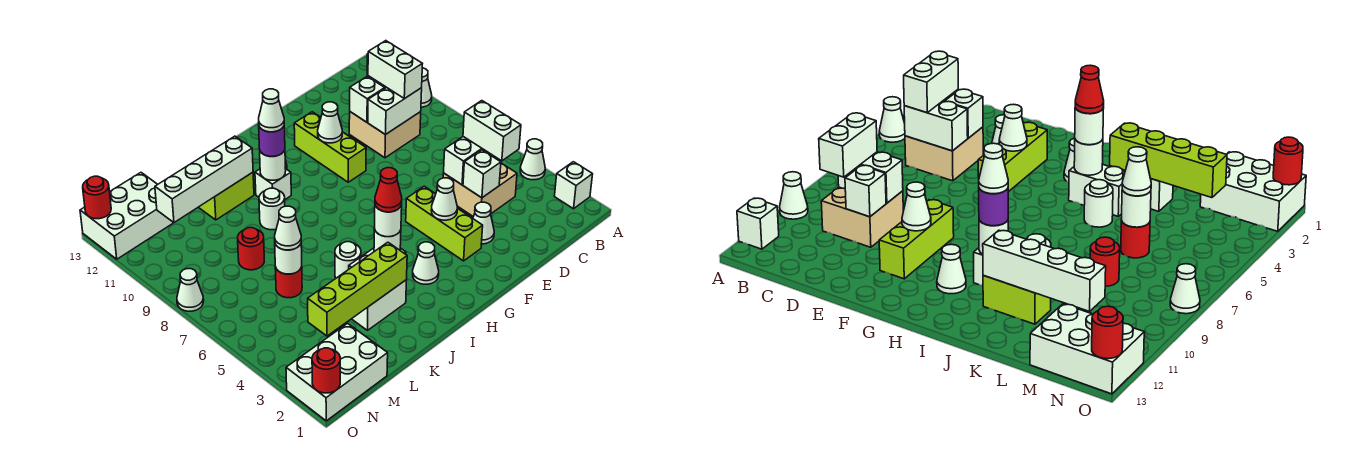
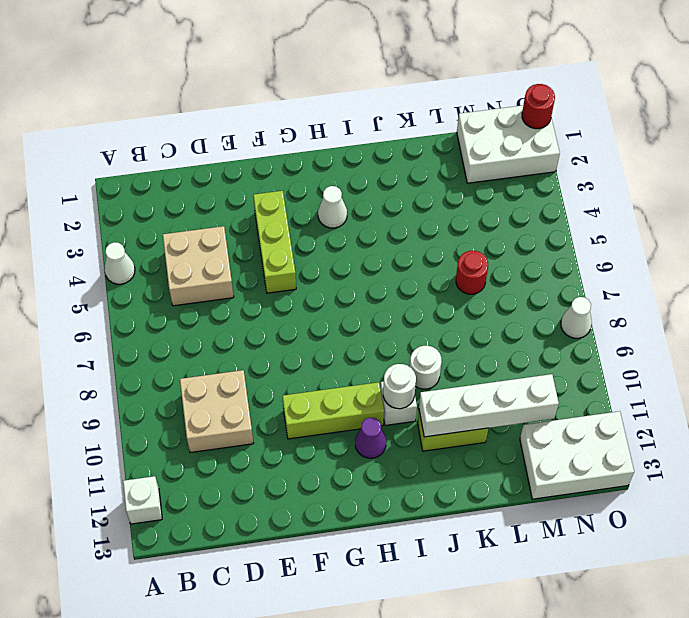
lime 1x3 brick [282,382,384,439] -> lime 1x3 brick turned to [294,112,366,182]
purple 1x1 cone [355,418,386,458] -> white 1x1 cone [937,244,966,294]
none -> white 1x1 brick [554,162,593,209]
none -> white 1x1 cone [421,68,432,107]
none -> white 1x1 cone [473,202,494,244]
none -> white 1x2 brick [1069,164,1125,216]

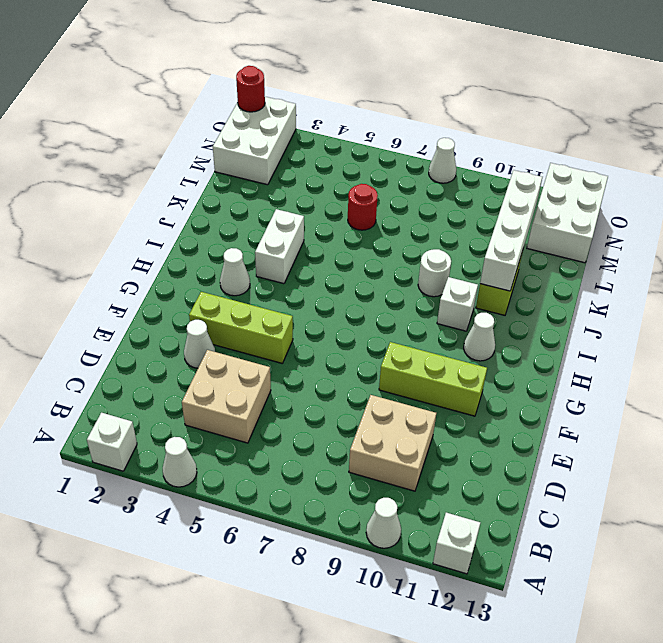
none -> white 1x2 brick [352,280,406,330]
none -> white 1x1 round brick [335,242,361,278]
none -> red 1x1 round brick [238,228,264,270]
none -> white 1x2 brick [444,137,498,185]

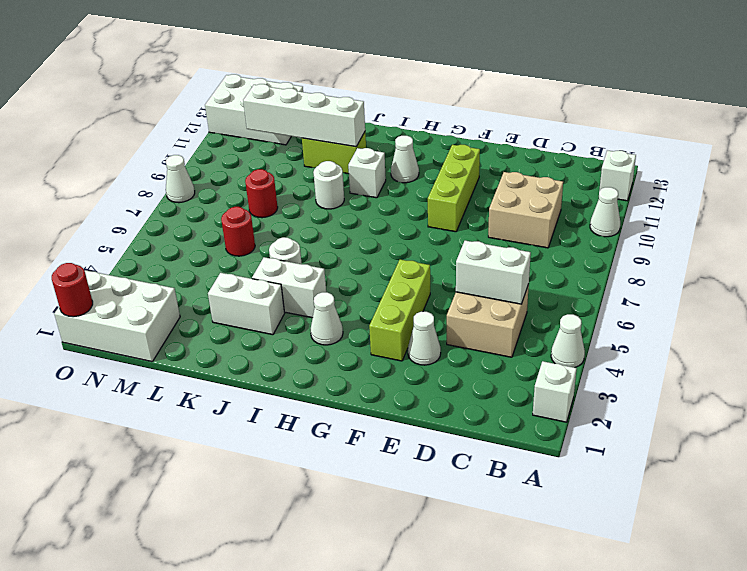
none -> white 1x2 brick [368,88,422,135]
none -> white 1x1 brick [463,150,501,198]
none -> white 1x1 brick [350,76,385,122]
none -> white 1x1 cone [431,178,457,220]

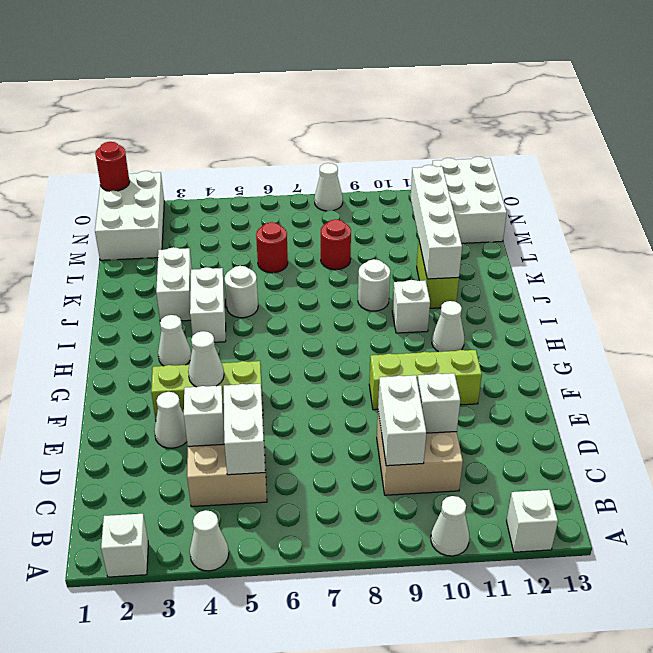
none -> white 1x1 cone [318,102,342,143]
none -> white 1x1 round brick [374,228,401,252]
none -> white 1x1 round brick [260,150,286,180]
none -> lime 1x4 brick [308,242,407,336]

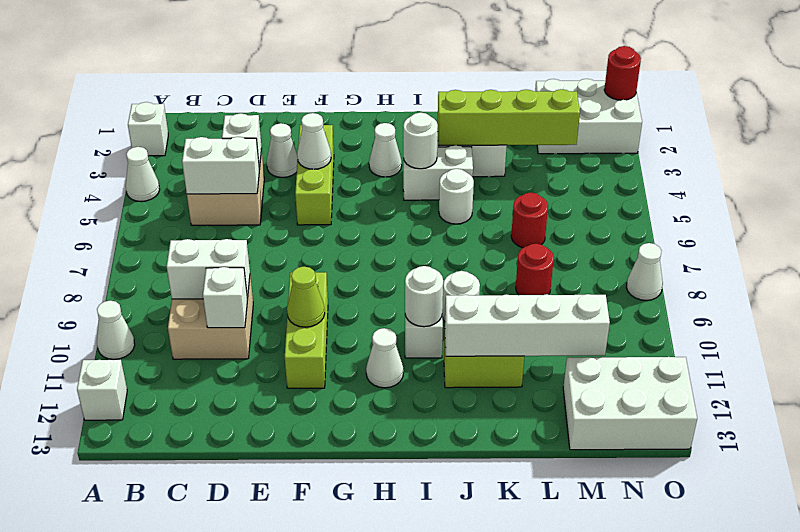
lime 1x1 cone [287,267,325,327] -> white 1x1 cone [318,102,342,143]
none -> white 1x1 round brick [275,244,302,274]
none -> red 1x1 round brick [83,176,111,219]
none -> white 1x2 brick [463,101,521,161]
none -> white 1x2 brick [368,41,422,99]

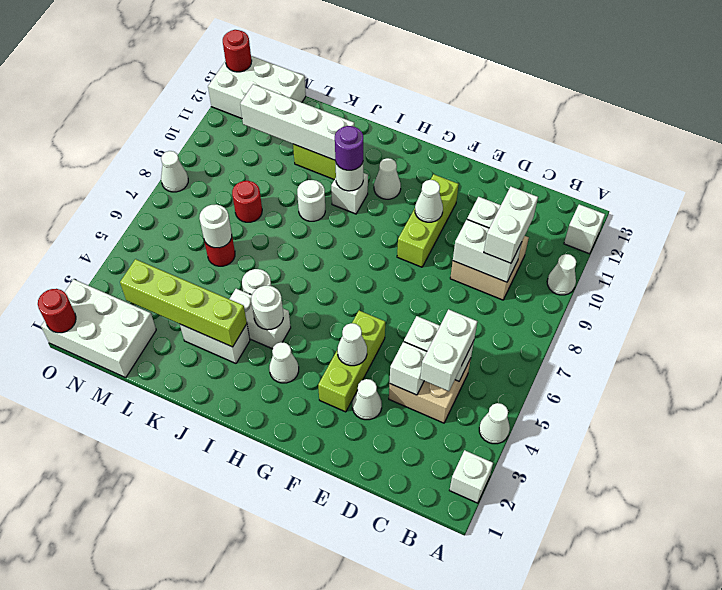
none -> white 1x1 round brick [375,205,402,237]
none -> white 1x1 cone [275,206,301,250]
none -> red 1x1 cone [375,168,402,212]
none -> white 1x1 cone [259,89,284,132]

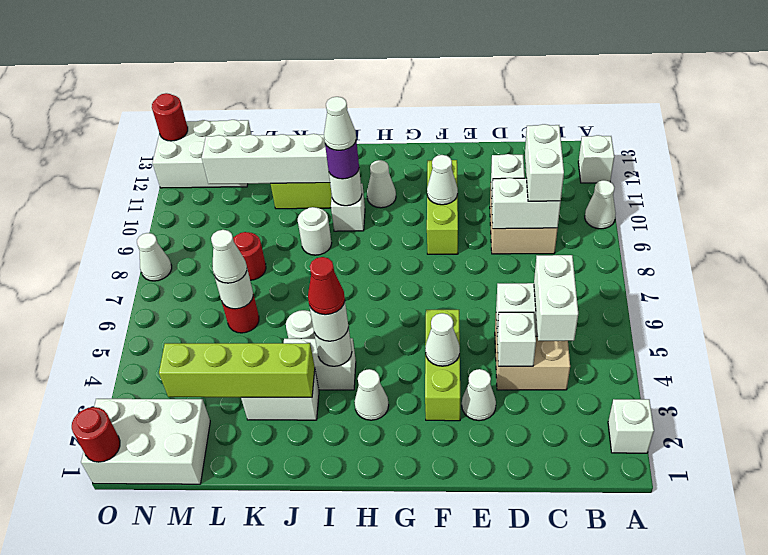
none -> white 1x1 cone [520,139,545,180]

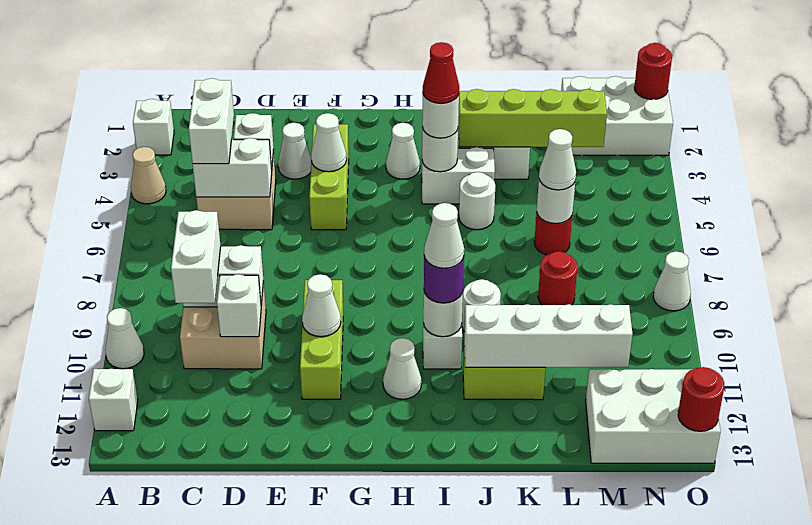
tan 1x1 cone [131,147,166,204] -> white 1x1 cone [520,139,545,180]

